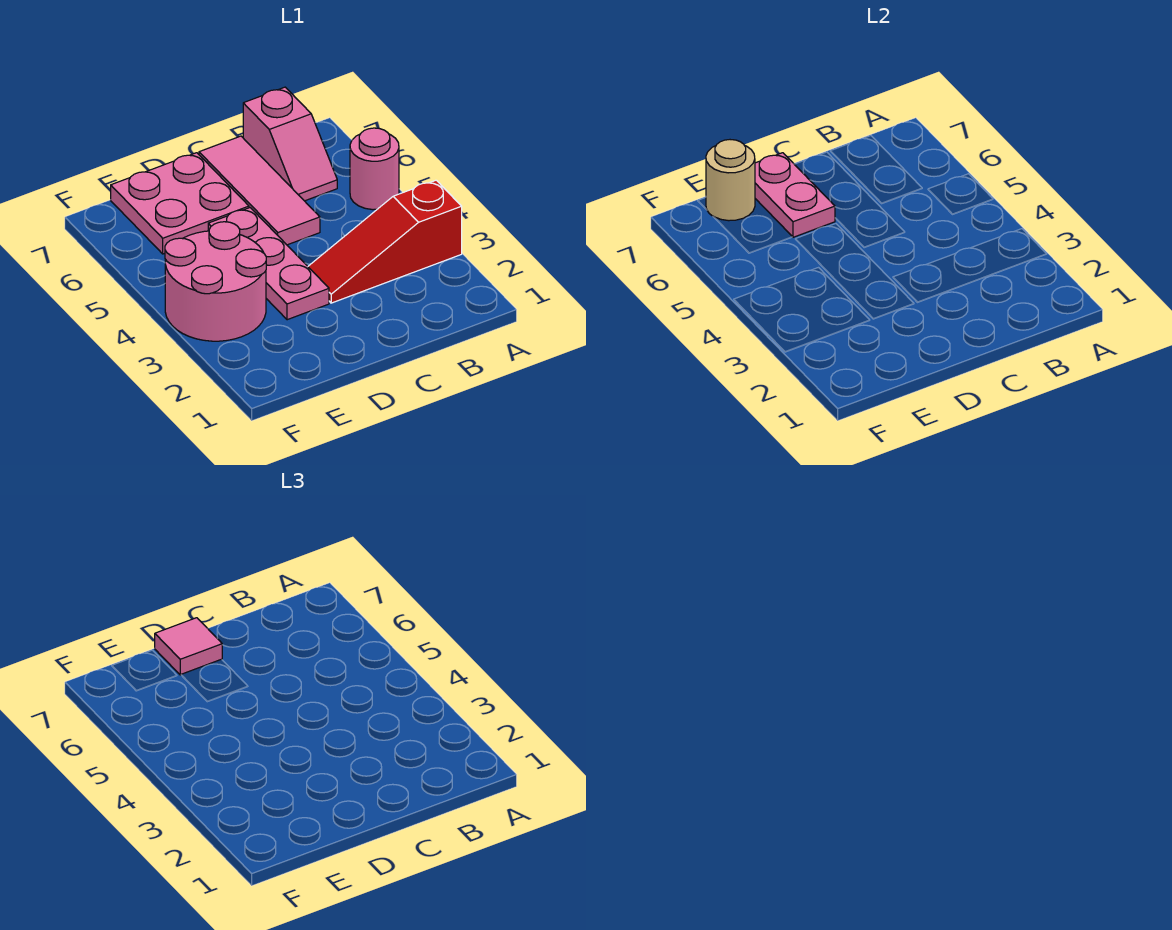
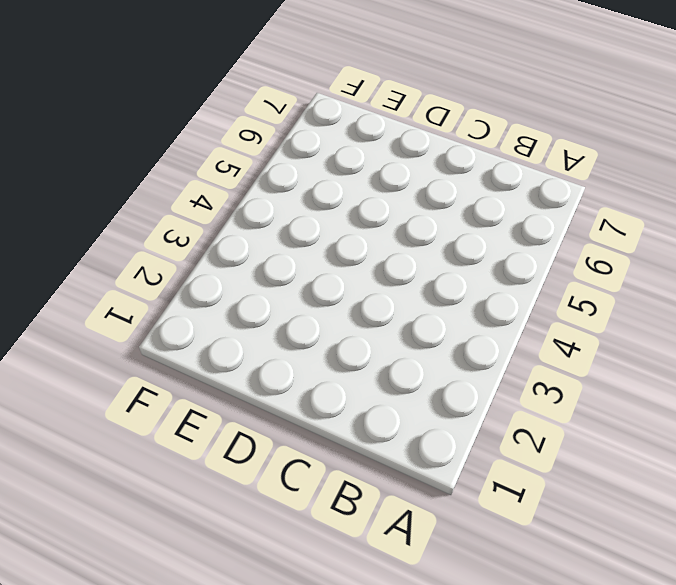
none -> red 1x3 slope [308,180,462,303]
none -> pink 1x1 round brick [350,128,399,210]

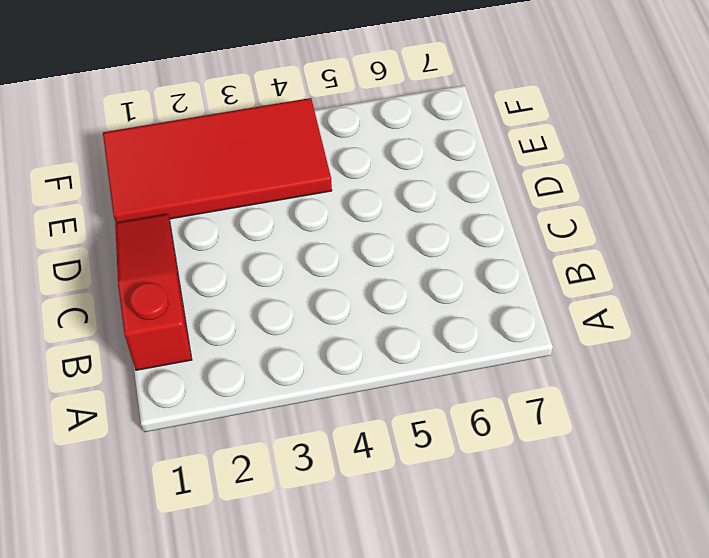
red 1x3 slope [115,214,192,370] -> red 1x3 slope moved to [308,180,462,303]
red 2x4 tile [103,98,332,223] -> pink 2x2 round brick [165,222,266,341]
none -> pink 1x1 round brick [350,128,399,210]
none -> pink 1x2 slope [243,87,337,201]

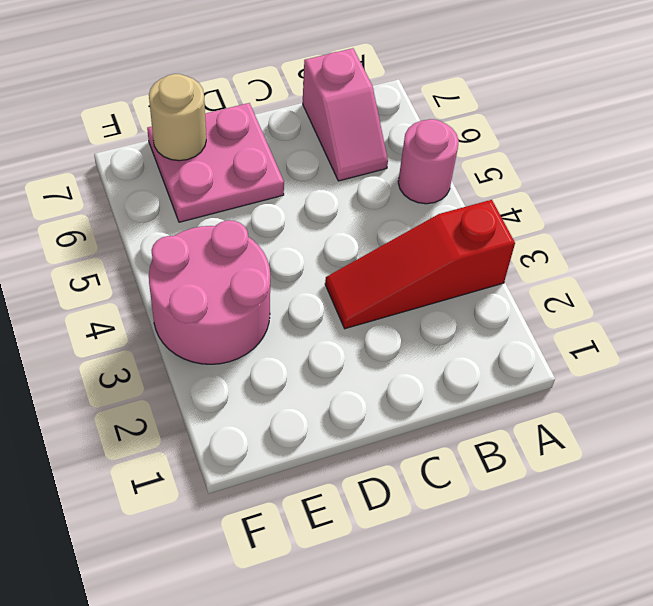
none -> pink 1x3 tile [199,136,320,245]
none -> pink 1x3 plate [208,208,329,320]

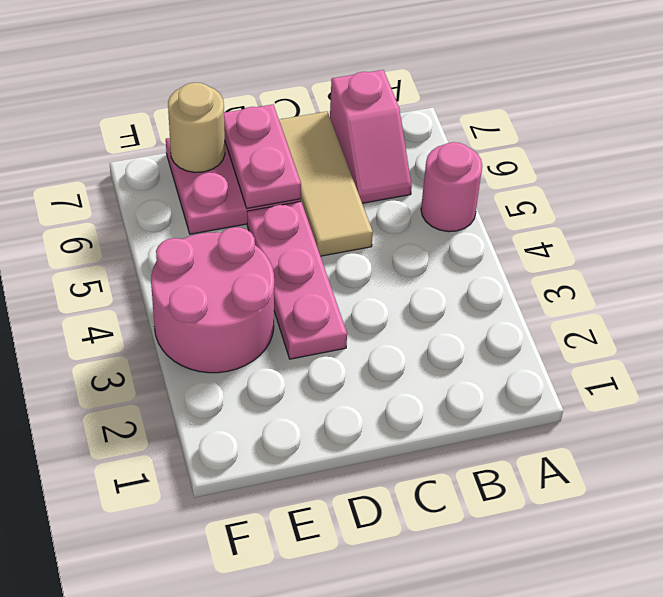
tan 1x3 tile [279,111,373,256] -> pink 1x3 tile [199,136,320,245]
none -> red 1x3 slope [308,180,462,303]
none -> pink 1x1 tile [155,618,222,675]

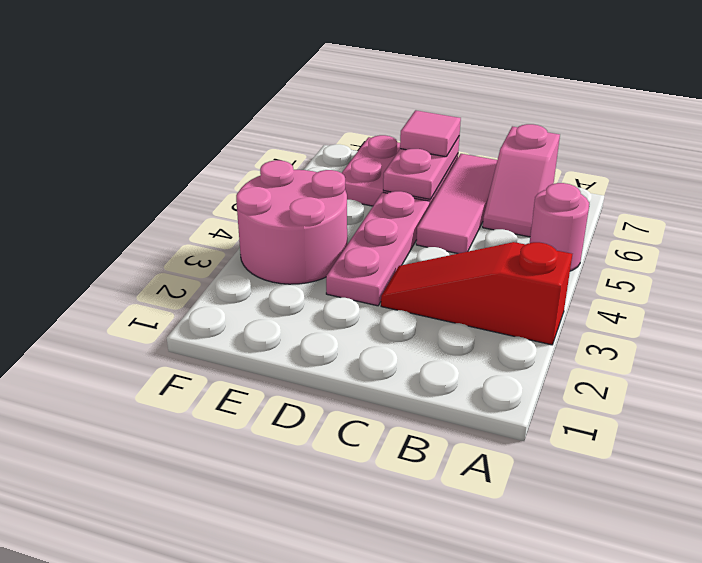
none -> tan 1x1 round brick [706,140,755,221]

